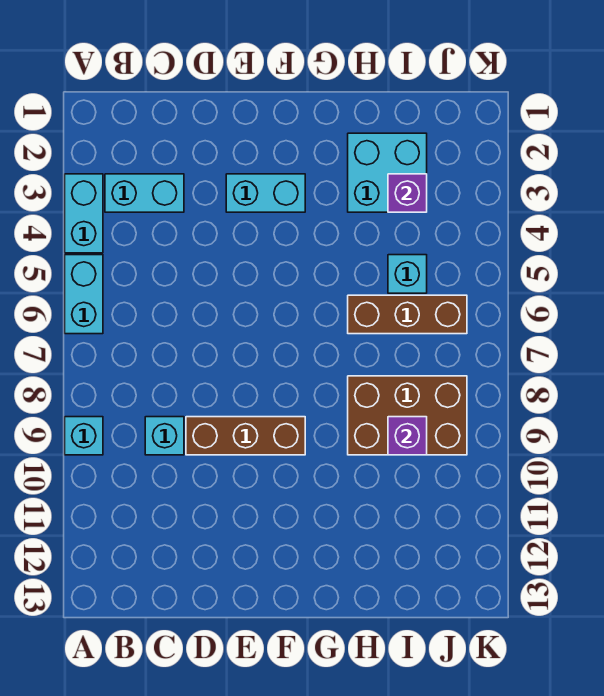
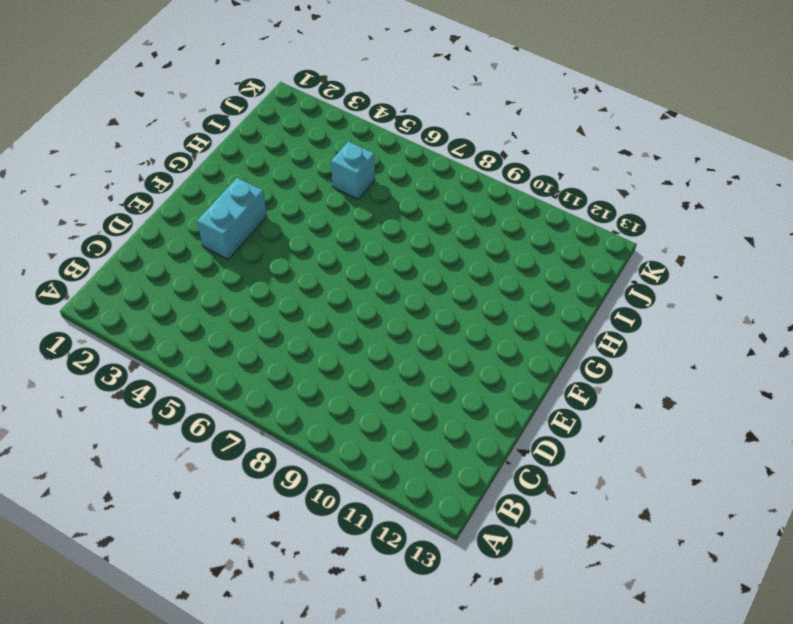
none -> cyan 1x2 brick [65,174,103,253]
none -> cyan 1x2 brick [65,255,103,334]
none -> cyan 1x1 brick [65,417,103,455]

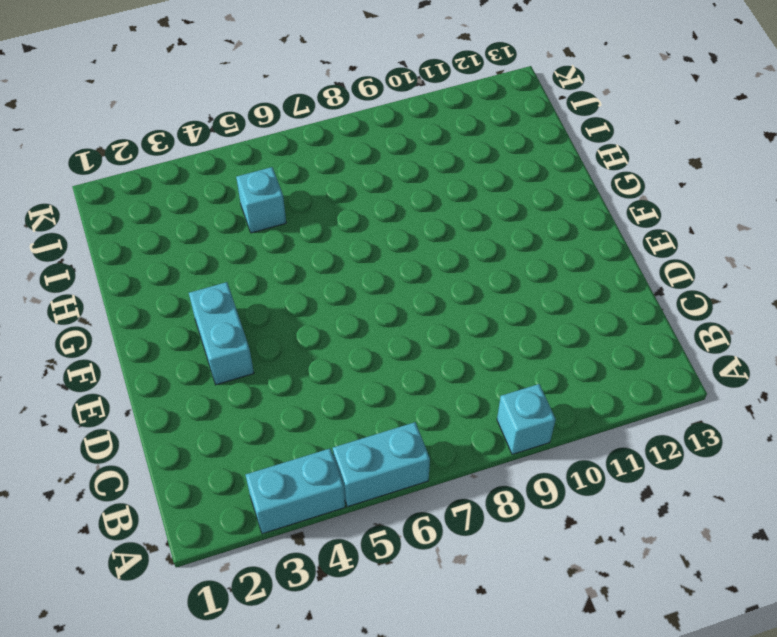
none -> cyan 1x2 brick [105,174,184,212]
none -> cyan 1x1 brick [145,417,184,455]
none -> brown 1x3 brick [186,417,305,455]

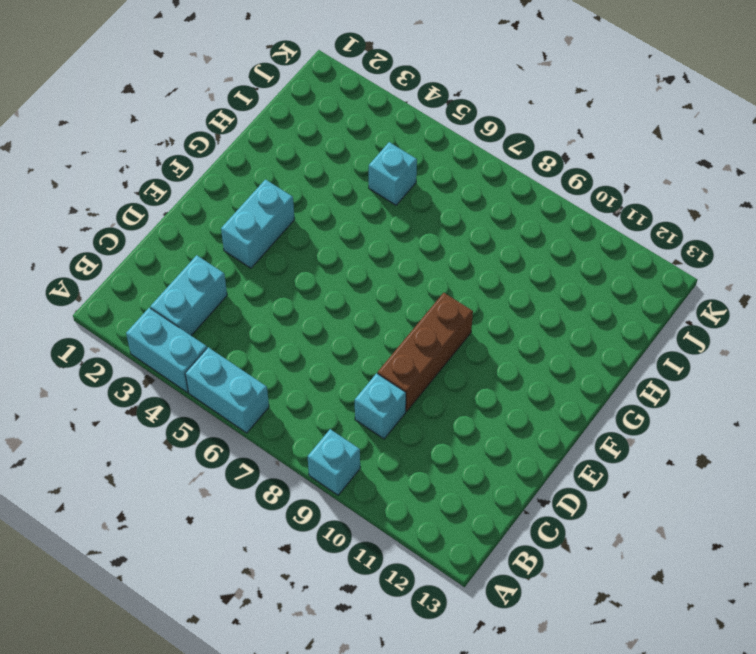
none -> cyan 2x2 brick [348,133,427,212]
none -> brown 1x3 brick [348,295,467,334]
none -> brown 2x3 brick [348,376,467,455]

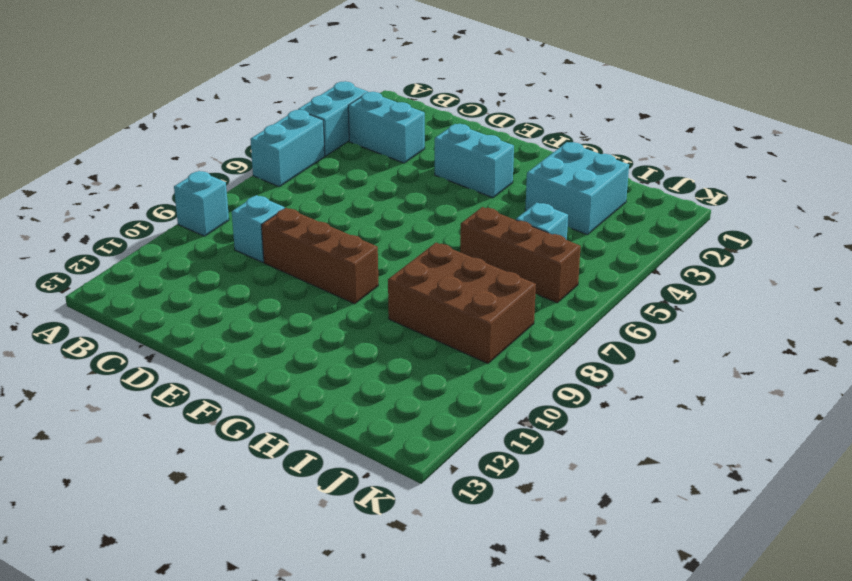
none -> purple 1x1 brick [388,174,427,212]
none -> purple 1x1 brick [388,417,427,455]

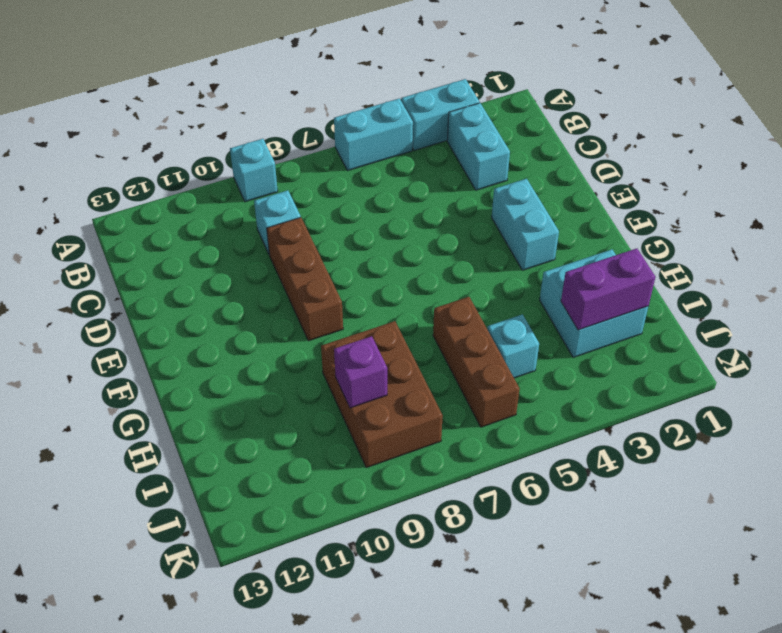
purple 1x2 brick [561,248,656,330] -> purple 1x1 brick [388,174,427,212]

